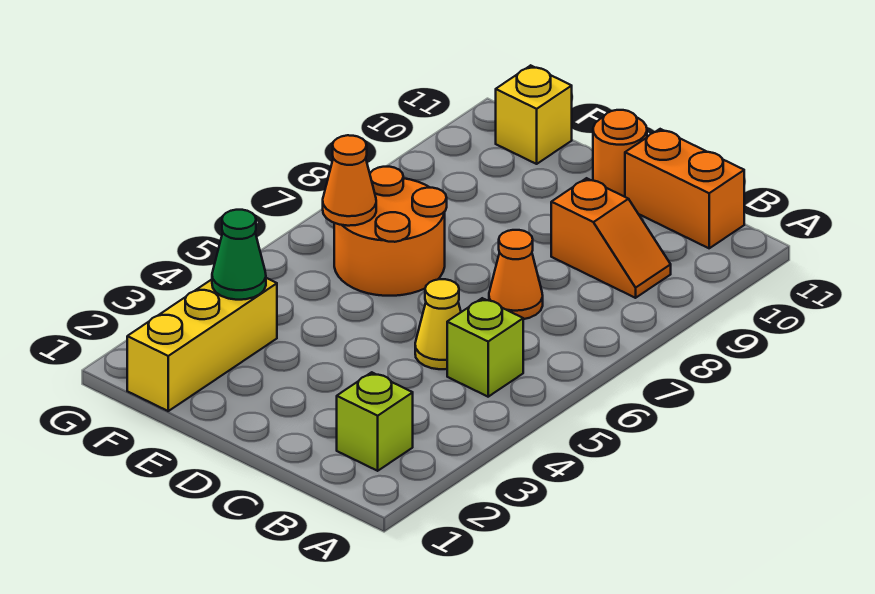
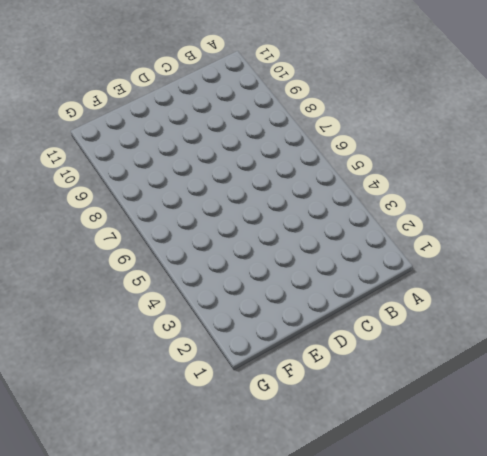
none -> lime 1x1 brick [337,372,413,471]
none -> lime 1x1 brick [447,298,523,397]
none -> orange 1x2 slope [551,178,671,298]

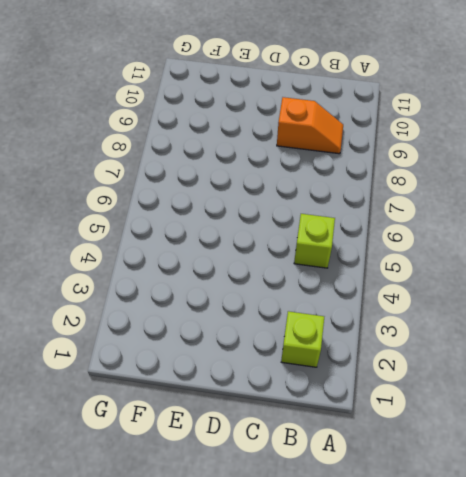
none -> orange 1x2 brick [625,129,744,248]
none -> yellow 1x1 cone [415,279,461,369]
none -> orange 1x1 cone [489,230,543,319]

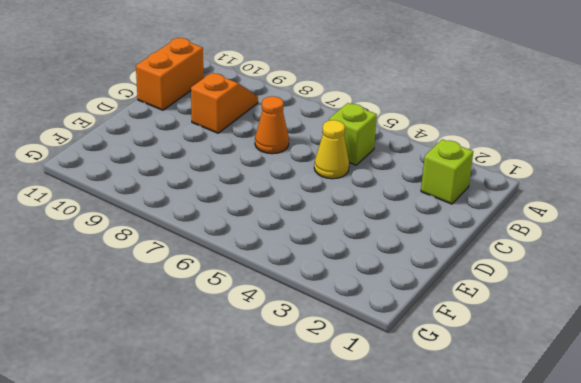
none -> orange 1x1 round brick [593,110,647,197]
none -> orange 2x2 round brick [334,167,447,296]
none -> yellow 1x3 brick [127,278,277,411]

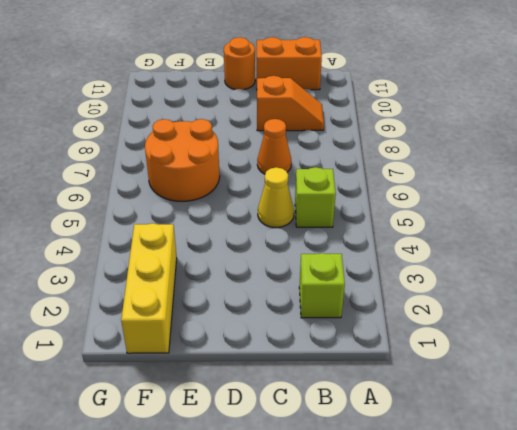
none -> yellow 1x1 brick [495,65,572,164]
none -> green 1x1 cone [212,210,266,300]
none -> orange 1x1 cone [323,135,376,226]

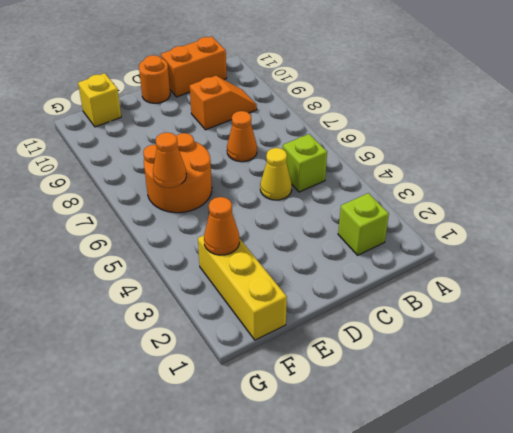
orange 1x1 cone [204,197,240,255] -> green 1x1 cone [212,210,266,300]

